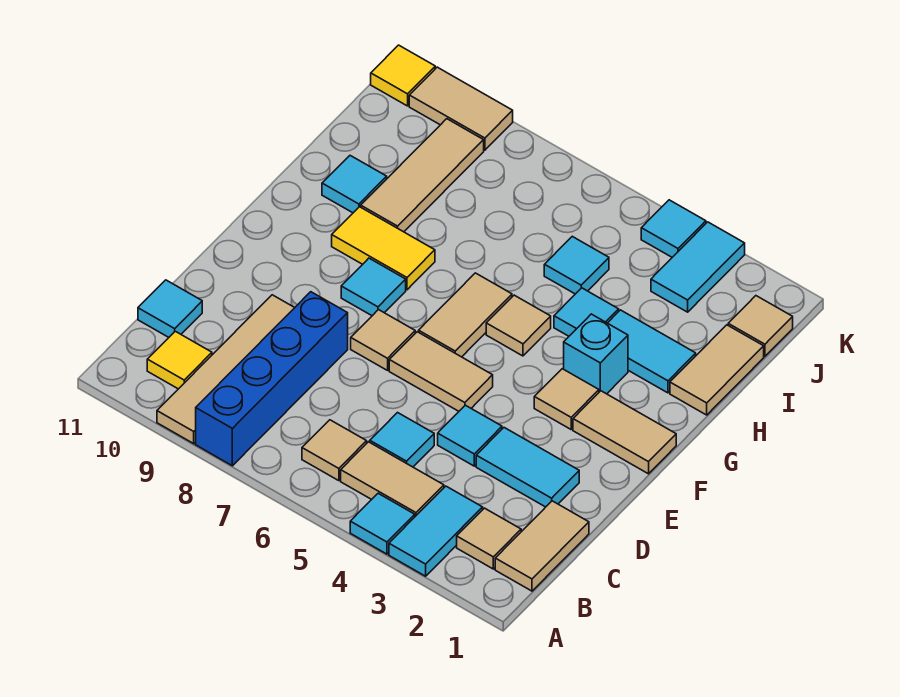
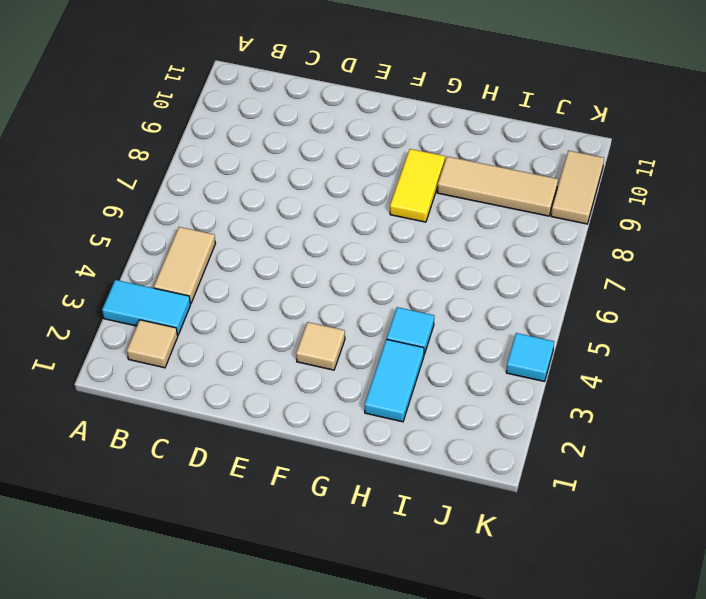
none -> cyan 1x1 tile [350,493,415,554]
none -> blue 1x4 brick [196,292,348,466]
none -> tan 1x4 tile [157,295,295,444]
none -> tan 1x2 tile [495,501,589,591]

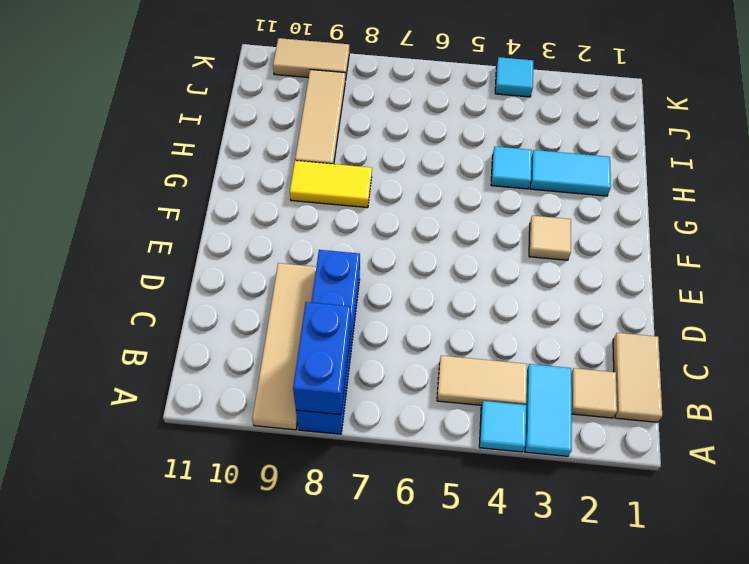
blue 1x2 brick [293,302,351,414] -> none
none -> tan 1x1 tile [302,420,367,481]
none -> yellow 1x1 tile [147,331,212,389]
none -> cyan 1x1 tile [370,413,434,467]
none -> cyan 1x1 tile [138,280,202,337]

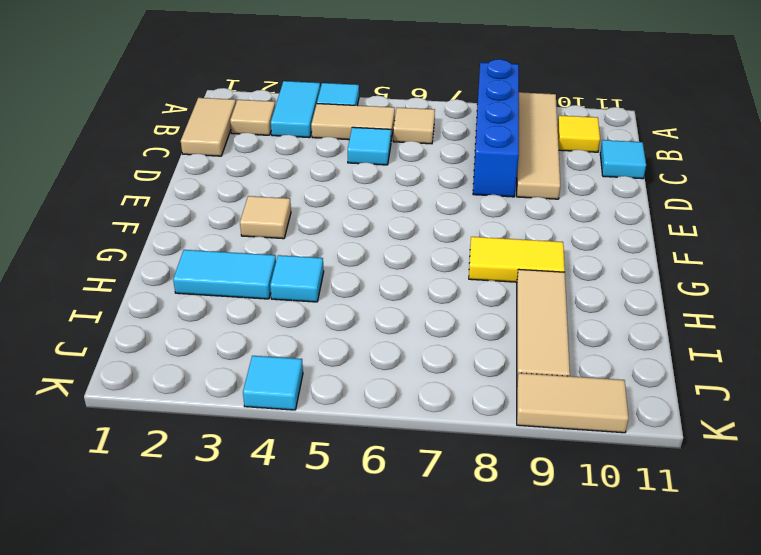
none -> cyan 1x2 tile [476,428,579,507]
none -> cyan 1x1 tile [438,405,502,466]
none -> tan 1x2 tile [389,332,493,411]
none -> tan 1x1 tile [351,310,415,370]

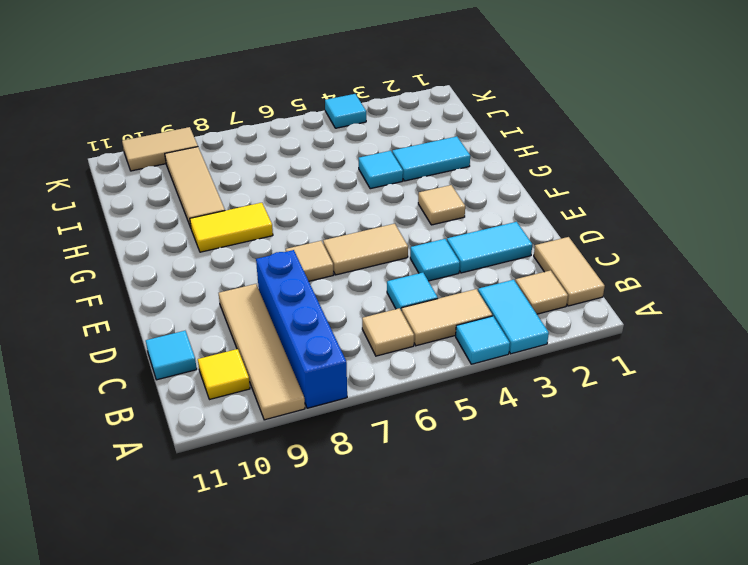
none -> tan 1x2 tile [573,391,676,474]
none -> tan 1x2 tile [419,273,512,357]
none -> cyan 1x1 tile [341,258,406,316]
none -> cyan 1x1 brick [564,314,628,394]

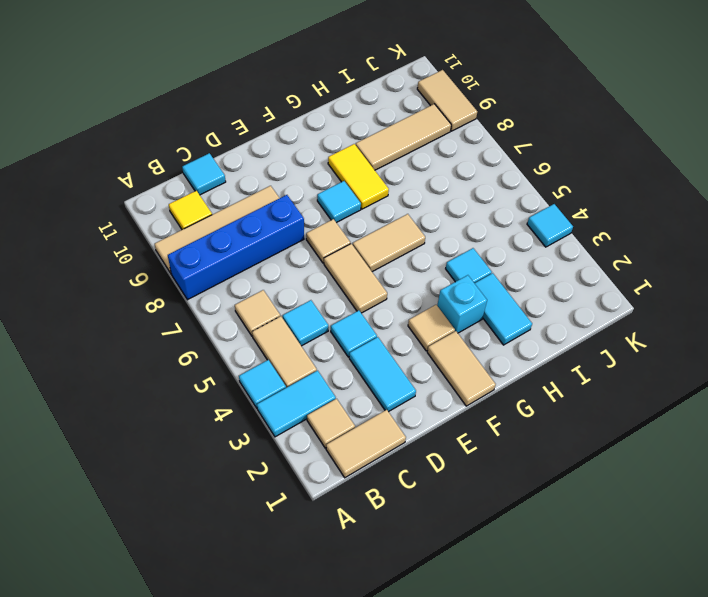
none -> tan 1x1 tile [486,295,551,356]
none -> tan 1x2 tile [670,325,764,415]
none -> cyan 1x1 tile [322,156,387,213]
none -> cyan 1x1 tile [544,236,609,294]

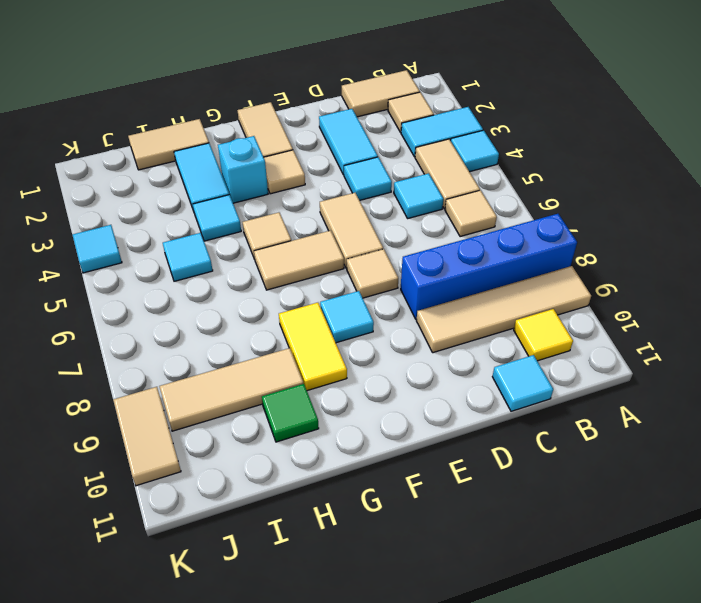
green 1x1 tile [262,384,319,442] -> cyan 1x1 tile [322,156,387,213]
none -> tan 1x1 tile [728,296,793,356]
none -> cyan 1x2 tile [651,222,745,312]
none -> yellow 1x1 tile [371,45,435,106]

